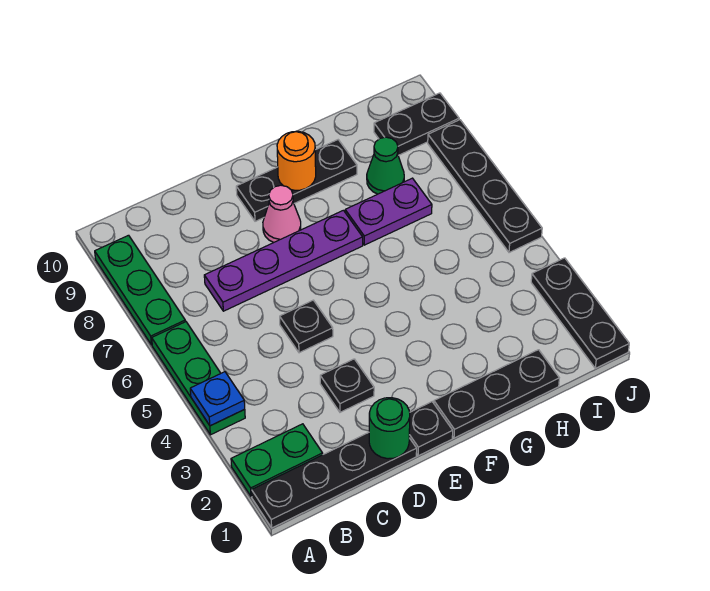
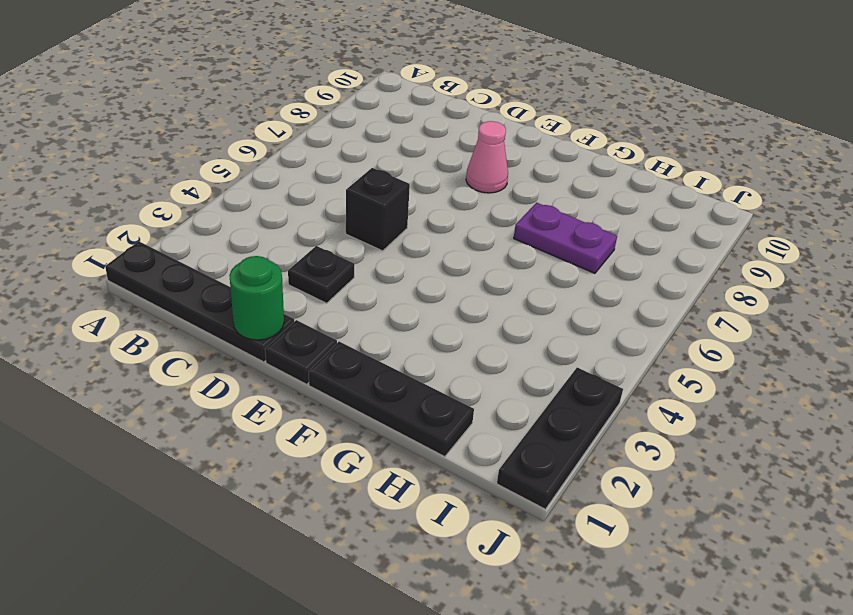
black 1x1 brick [346,168,410,251] -> black 1x1 plate [280,300,333,353]
none -> green 1x2 plate [231,424,323,496]
none -> green 1x3 plate [152,322,245,435]
none -> green 1x3 plate [95,235,185,345]

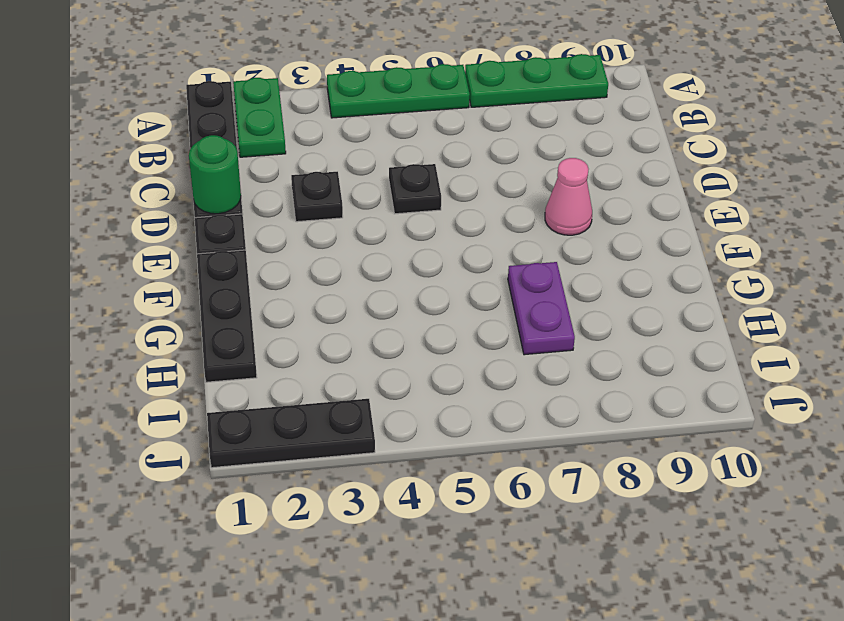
none -> purple 1x4 plate [204,210,363,311]
none -> black 1x3 plate [236,140,357,221]
none -> green 1x1 cone [367,137,404,194]

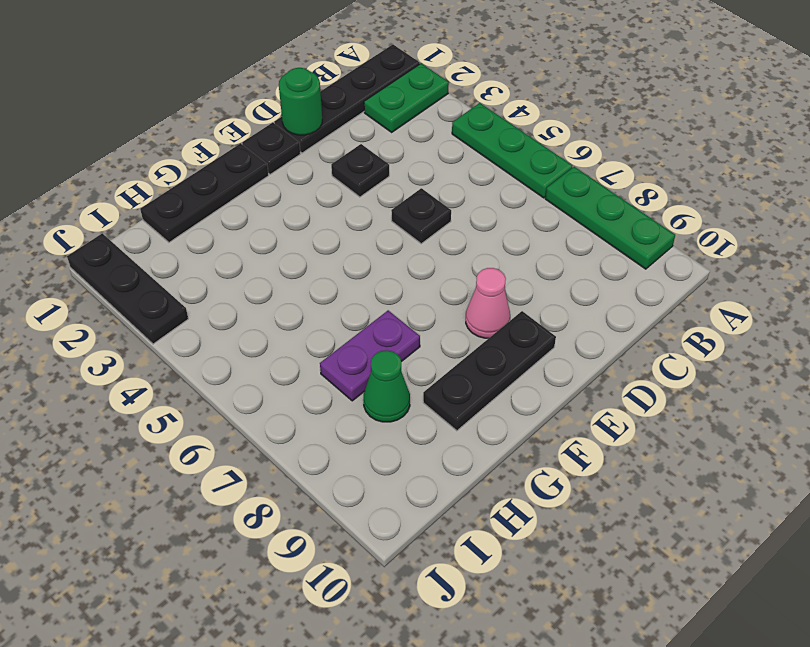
none -> purple 1x4 plate [204,210,363,311]
none -> black 1x2 plate [374,93,459,155]
none -> black 1x4 plate [428,120,542,253]

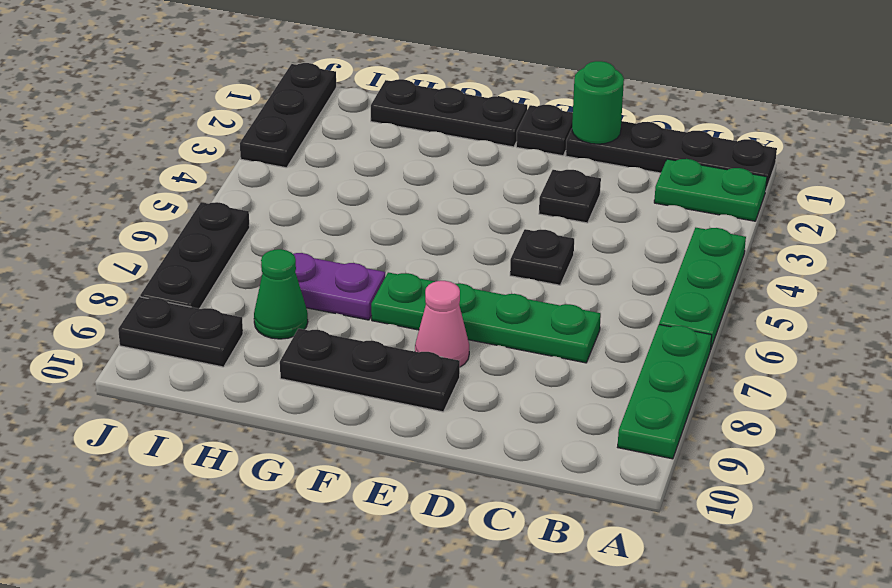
green 1x4 plate [371,272,601,363] -> purple 1x4 plate [204,210,363,311]
black 1x3 plate [140,202,250,309] -> black 1x4 plate [428,120,542,253]
none -> blue 1x1 plate [190,372,245,426]
none -> orange 1x1 round brick [277,131,316,190]

